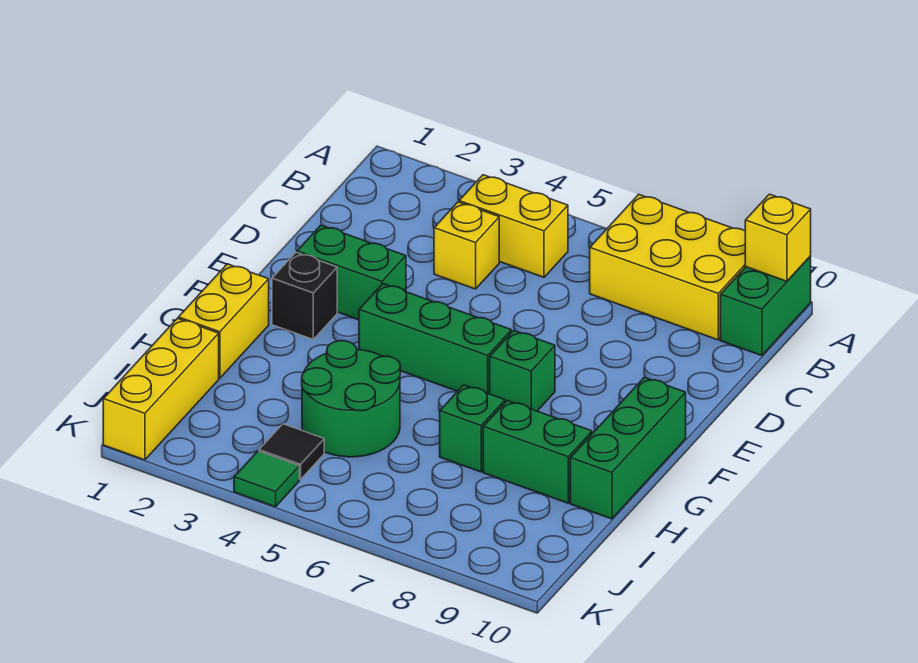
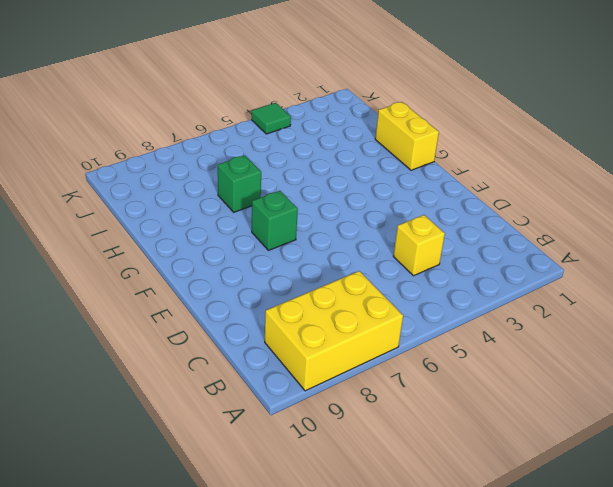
none -> green 1x2 brick [720,256,811,356]
none -> yellow 1x2 brick [459,175,568,277]
none -> green 1x2 brick [297,225,406,320]

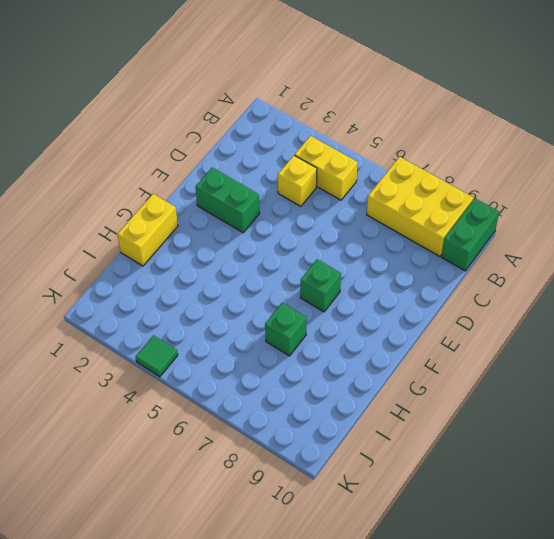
none -> black 1x1 brick [272,253,337,339]
none -> green 1x3 brick [359,284,511,394]
none -> green 1x3 brick [570,377,686,519]

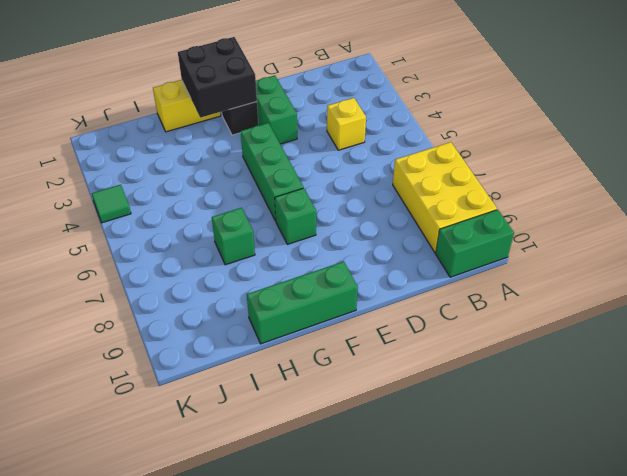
black 2x2 brick [178,37,257,118] -> none
none -> yellow 1x2 brick [459,175,568,277]
none -> green 2x2 round brick [302,341,400,457]
none -> green 1x2 brick [483,401,592,503]

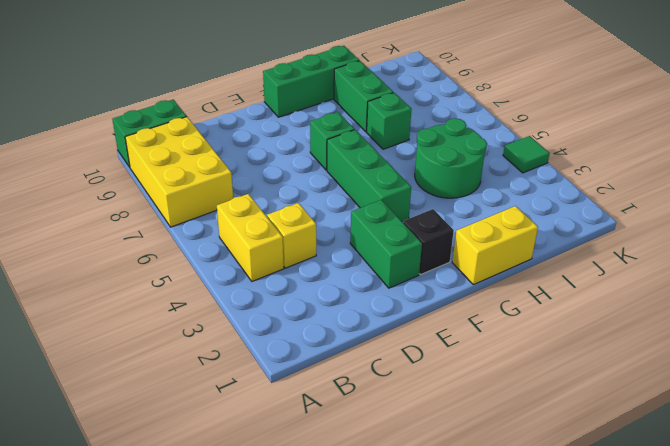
none -> yellow 1x3 brick [103,318,219,460]
none -> black 1x1 tile [259,424,324,480]
none -> yellow 1x1 brick [745,194,811,281]

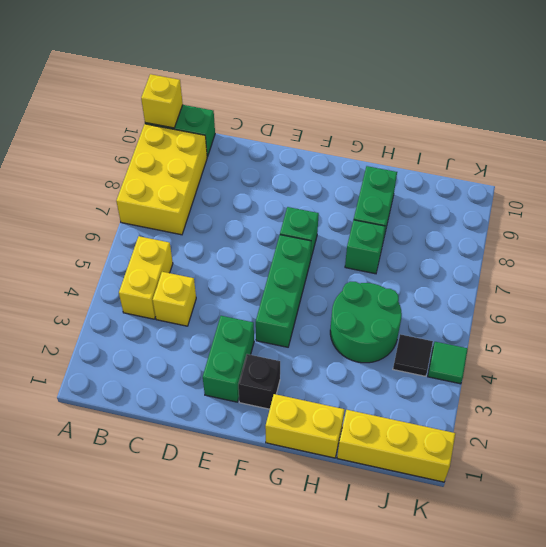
none -> green 1x3 brick [570,377,686,519]

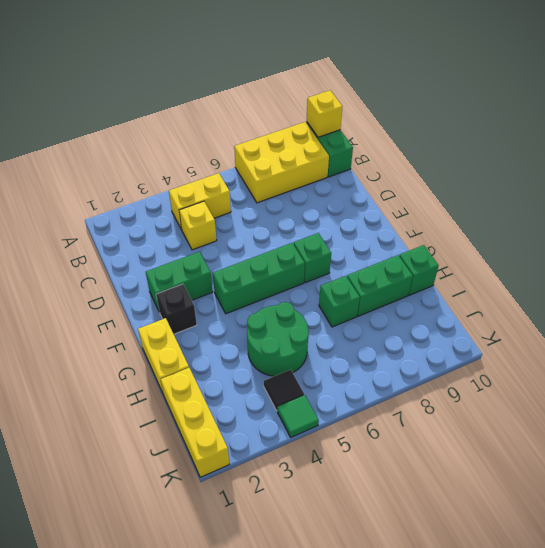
green 1x1 brick [399,245,439,295] -> green 1x3 brick [570,377,686,519]

